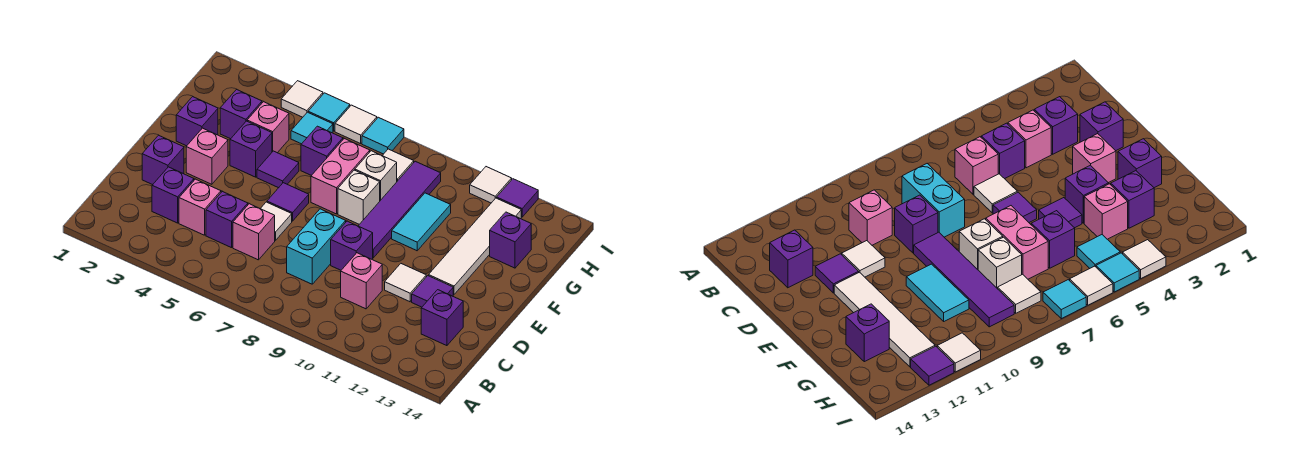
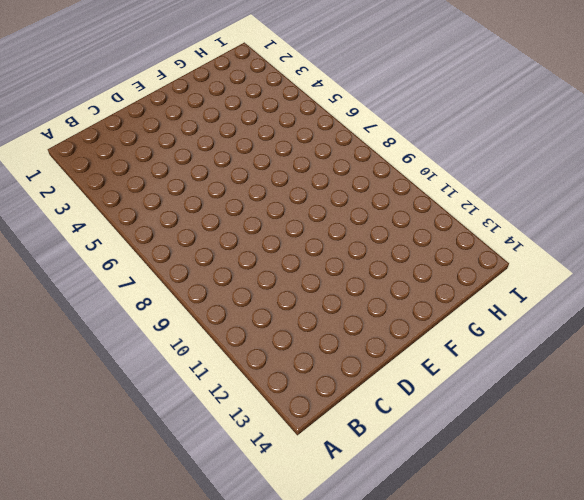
none -> purple 1x1 brick [152,167,194,223]
none -> pink 1x1 brick [179,179,221,235]
none -> purple 1x1 brick [206,192,248,248]
none -> pink 1x1 brick [233,204,275,260]

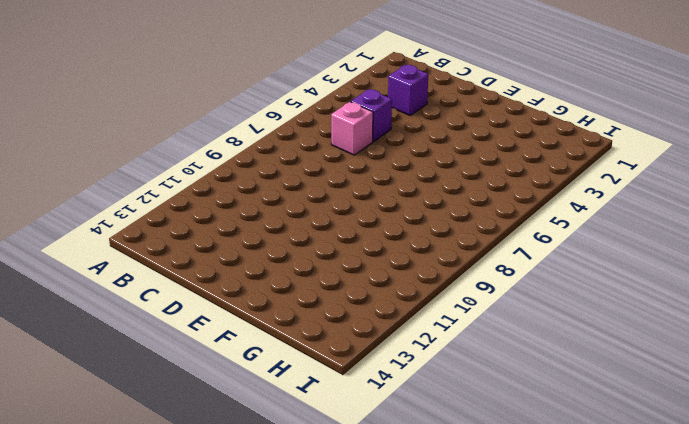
none -> pink 1x1 brick [179,179,221,235]
none -> cyan 1x2 brick [287,209,346,284]
none -> pink 1x1 brick [341,253,382,309]
none -> purple 1x1 brick [421,290,463,346]

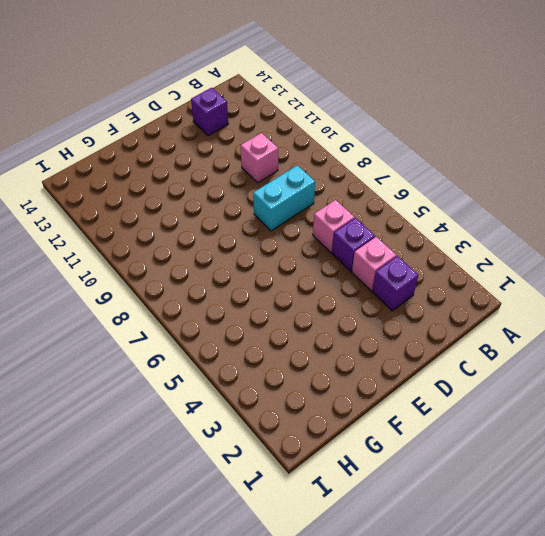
none -> purple 1x1 brick [142,135,184,185]
none -> white 1x1 tile [260,202,292,240]
none -> purple 1x1 brick [331,221,373,270]
none -> white 1x1 tile [385,264,426,302]

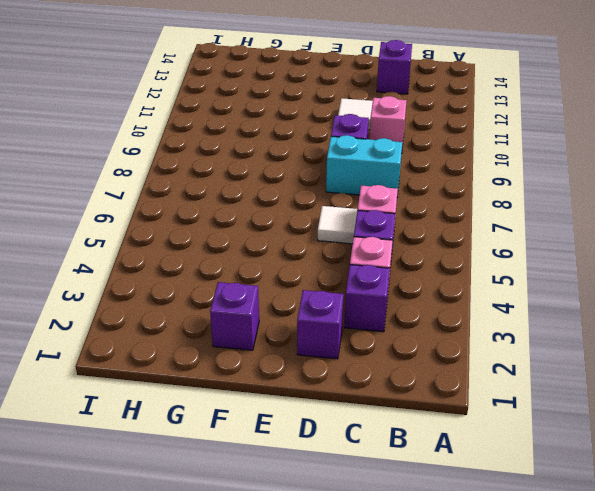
none -> purple 1x1 tile [412,276,453,307]
none -> pink 1x1 brick [186,128,228,184]
none -> purple 1x1 tile [267,183,309,221]
none -> purple 1x4 tile [359,161,441,258]

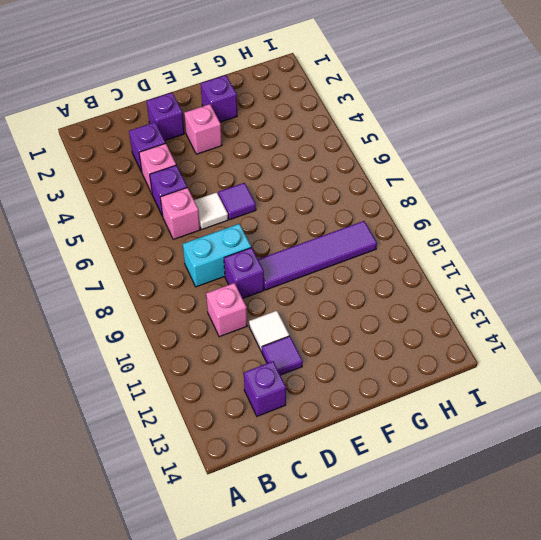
none -> white 1x4 tile [429,198,521,295]
none -> purple 1x1 brick [230,121,272,177]
none -> purple 1x1 tile [257,151,299,188]
none -> pink 1x2 brick [311,138,370,214]

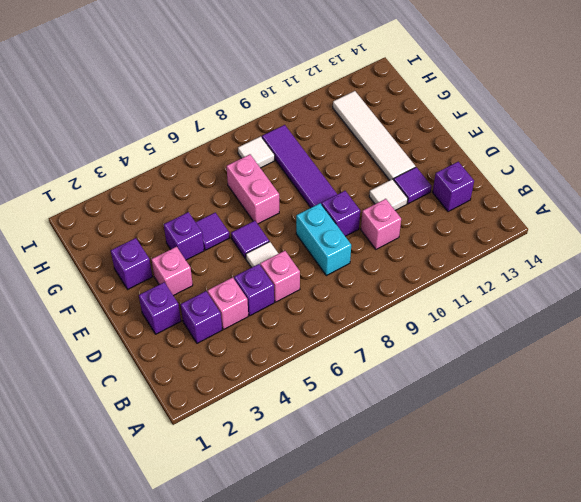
none -> white 1x1 brick [338,170,380,224]
none -> cyan 1x2 tile [392,193,451,251]
none -> purple 1x1 brick [220,89,262,139]
none -> pink 1x1 brick [247,102,289,153]

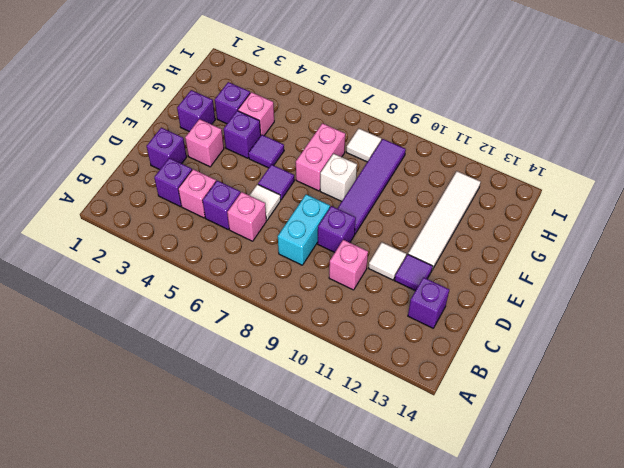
none -> cyan 1x2 tile [392,193,451,251]
none -> purple 1x1 brick [301,126,343,176]
none -> white 1x1 brick [355,151,397,201]
none -> purple 1x1 brick [490,212,531,268]

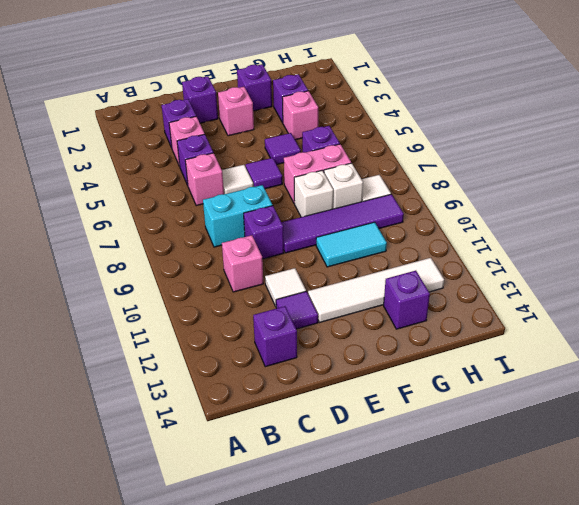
none -> purple 1x1 brick [230,121,272,177]
none -> cyan 1x1 tile [291,112,333,144]
none -> white 1x1 tile [281,81,323,117]
none -> cyan 1x1 tile [308,93,350,131]

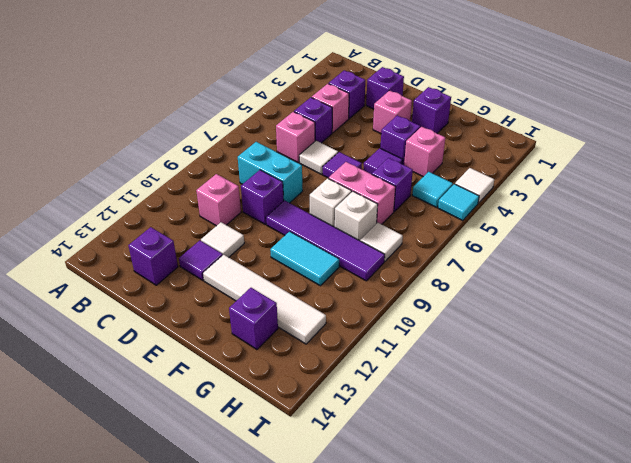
none -> purple 1x1 brick [220,89,262,139]
none -> white 1x1 tile [335,105,377,144]
none -> cyan 1x1 tile [362,117,404,154]
none -> white 1x1 tile [470,167,512,203]

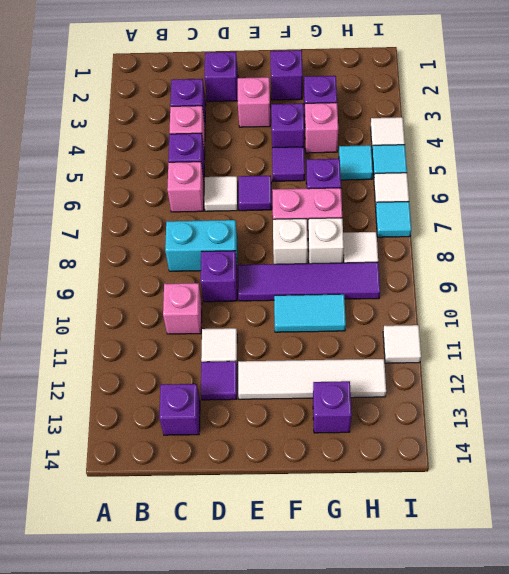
none -> purple 1x1 tile [497,179,538,217]

